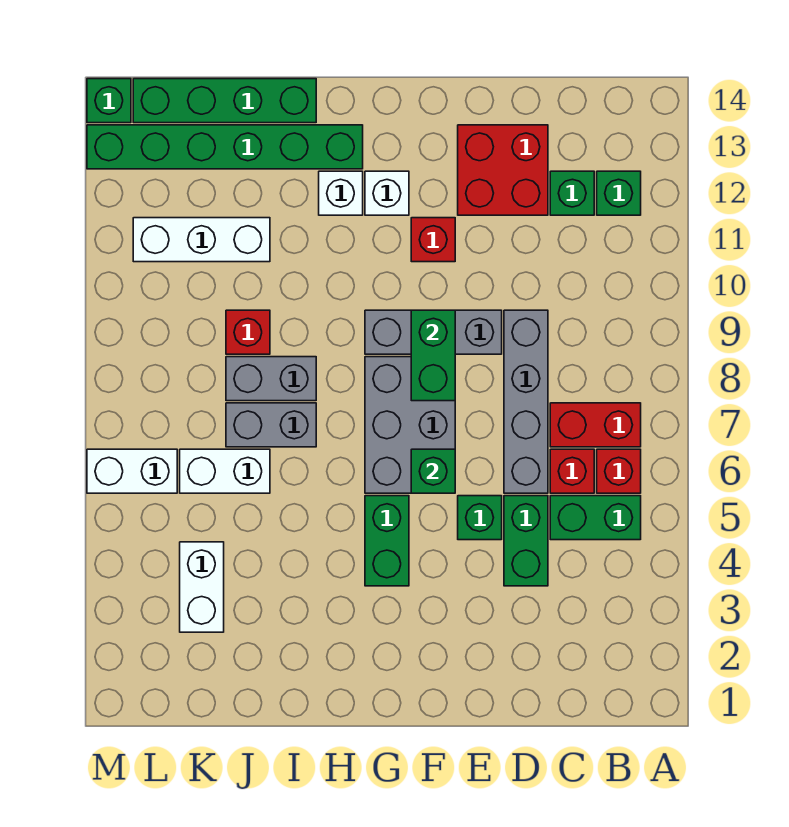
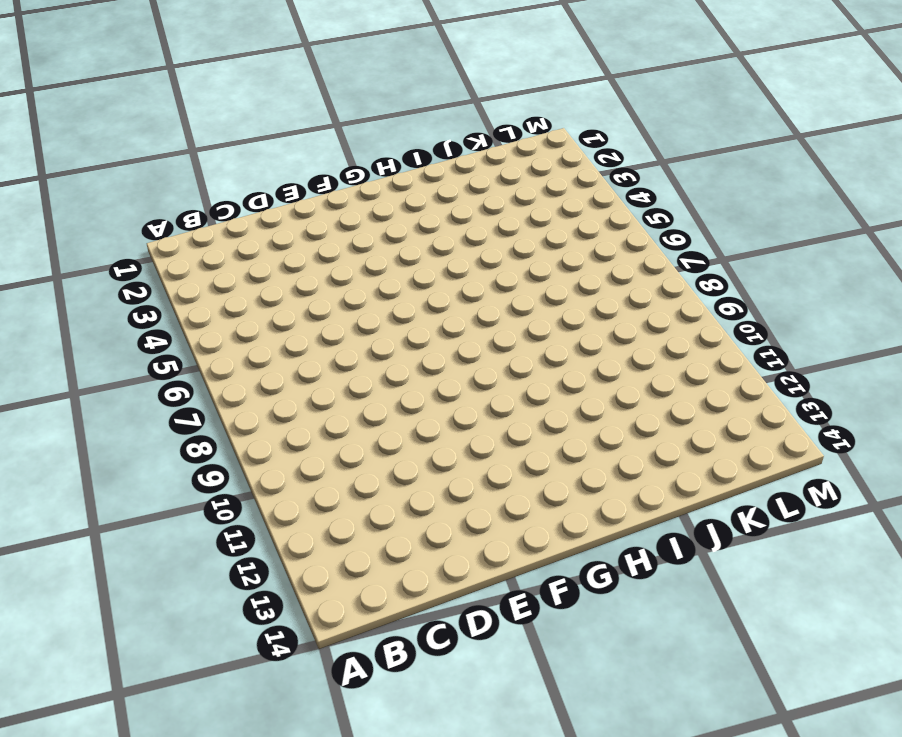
none -> green 1x2 brick [550,496,641,540]
none -> red 1x1 brick [597,449,641,493]
none -> red 1x2 brick [550,403,641,447]

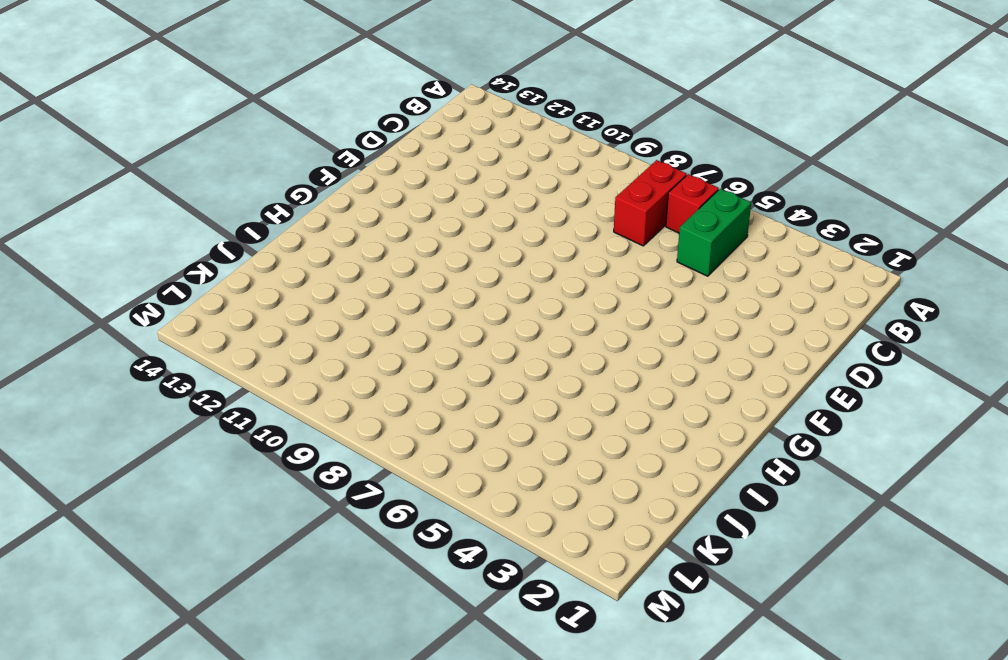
none -> green 1x1 brick [597,171,641,215]
none -> red 1x1 brick [550,449,594,493]
none -> green 1x1 brick [550,171,594,215]

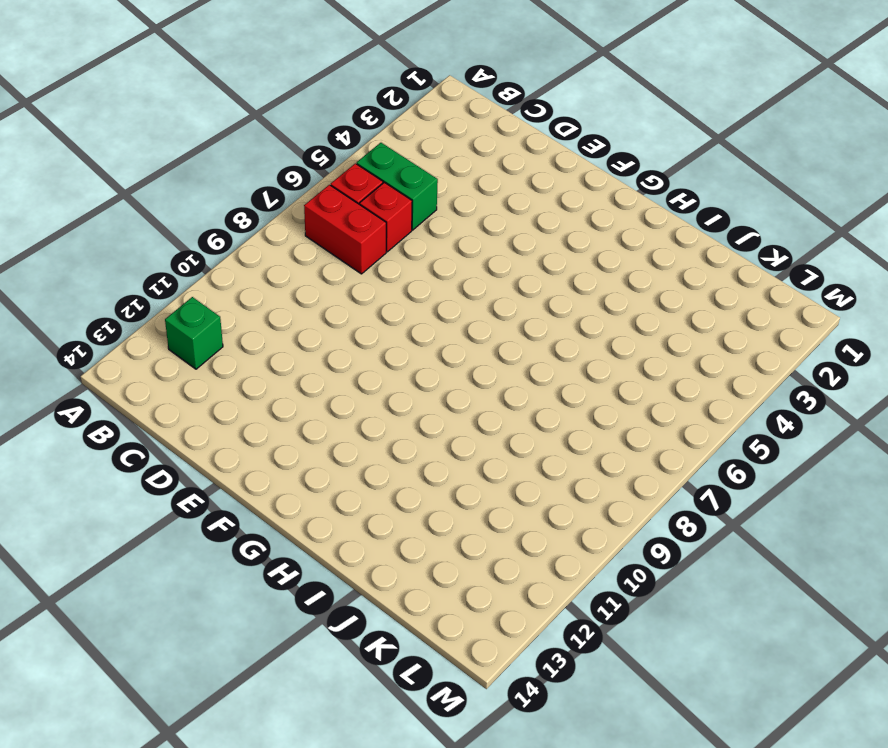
none -> green 1x1 brick [550,171,594,215]
none -> green 1x2 brick [504,496,548,586]
none -> grey 1x4 brick [504,310,548,493]

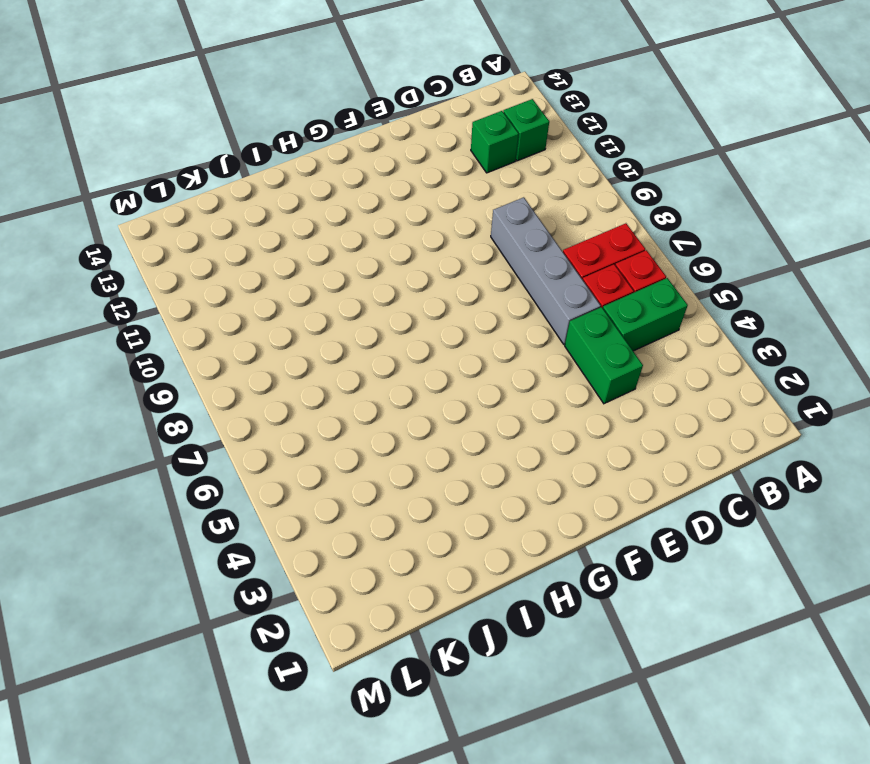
none -> red 2x2 brick [458,125,548,215]
none -> green 1x1 brick [458,496,502,540]
none -> grey 1x3 brick [365,310,502,354]

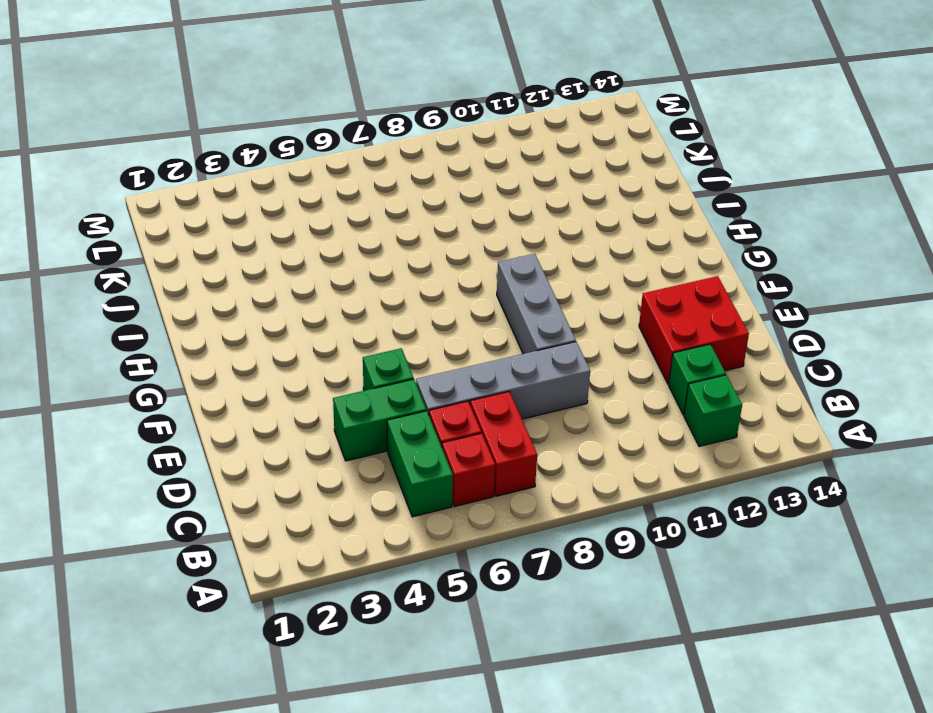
none -> grey 2x3 brick [365,357,455,493]
none -> red 1x1 brick [411,218,455,262]
none -> green 1x2 brick [365,496,409,586]

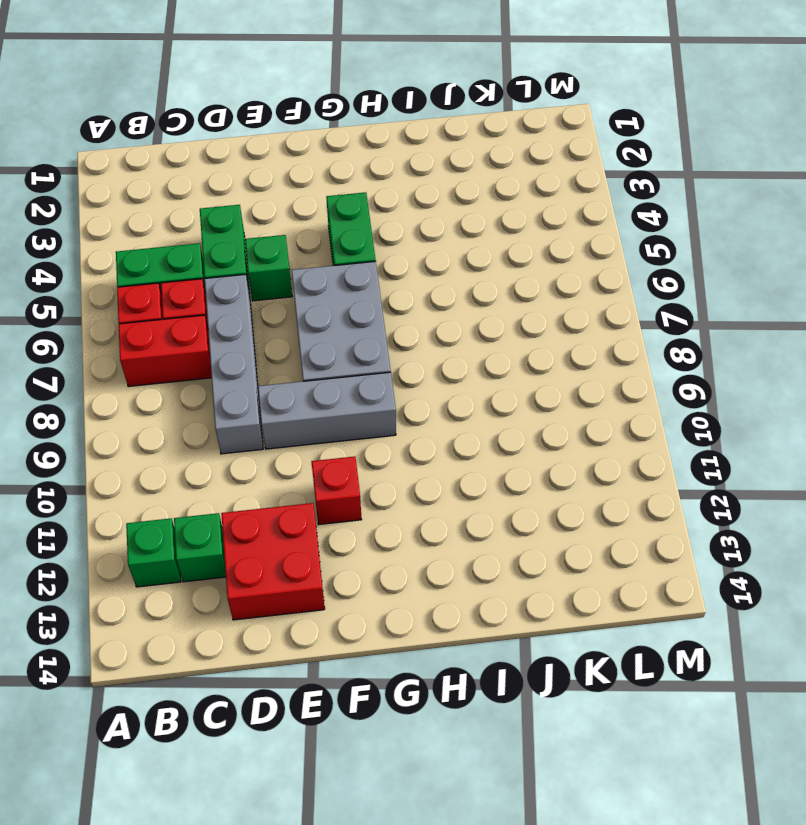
none -> white 1x1 brick [365,171,409,215]
none -> white 1x1 brick [319,171,363,215]
none -> green 1x6 brick [87,125,363,169]

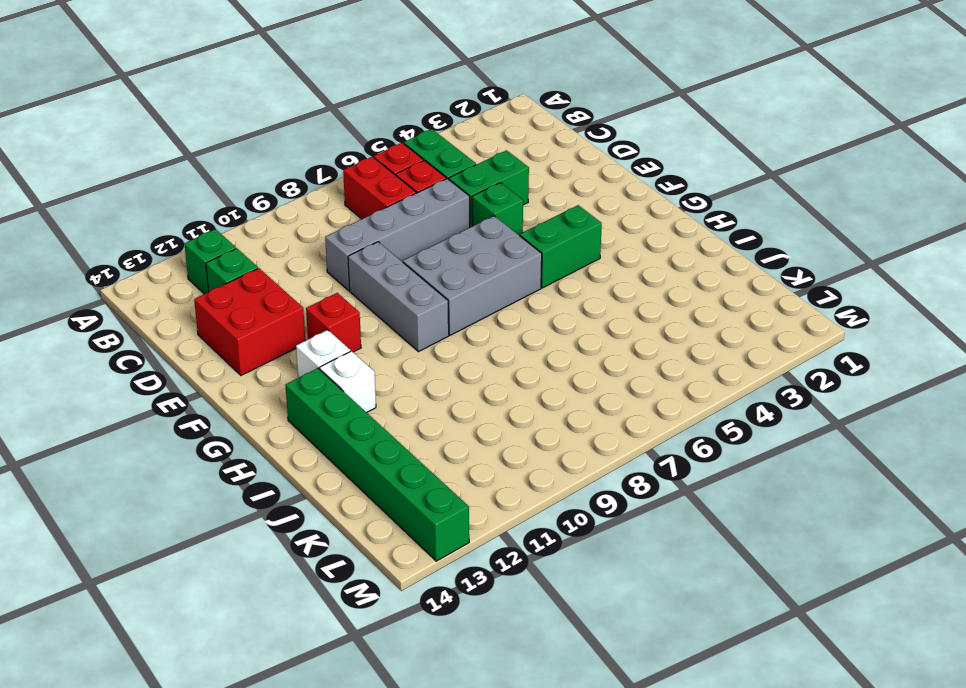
none -> grey 1x2 brick [226,403,316,447]
none -> grey 1x2 brick [226,357,316,401]
none -> green 1x4 brick [133,79,316,123]

